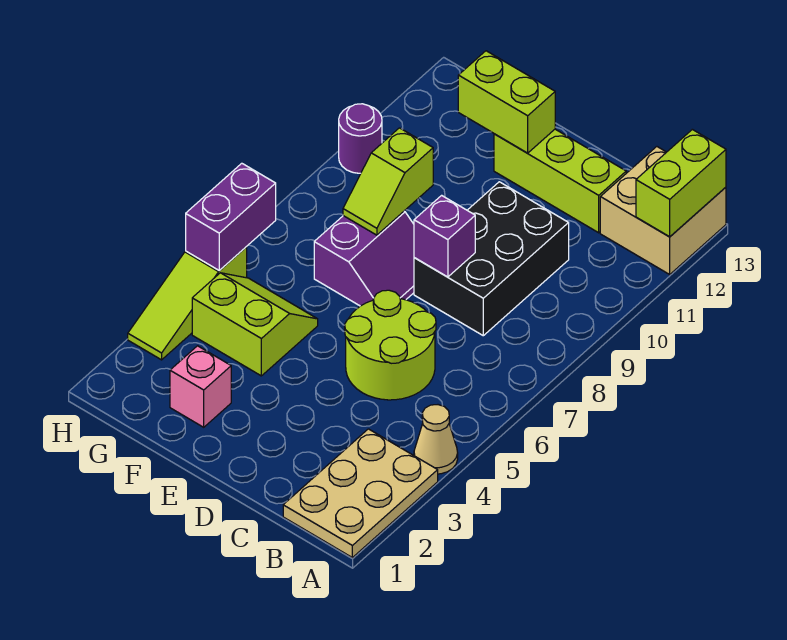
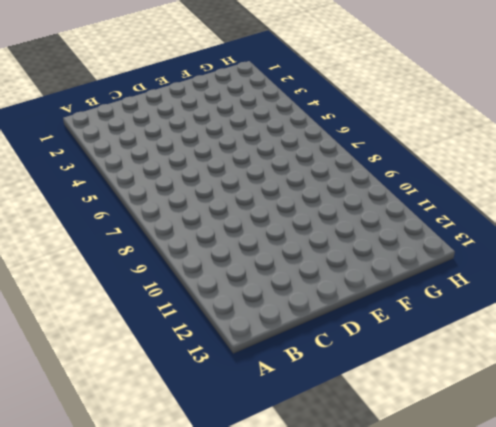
none -> tan 2x3 plate [283,429,438,558]
none -> tan 1x1 cone [414,405,458,474]
none -> tan 2x2 brick [600,147,726,274]

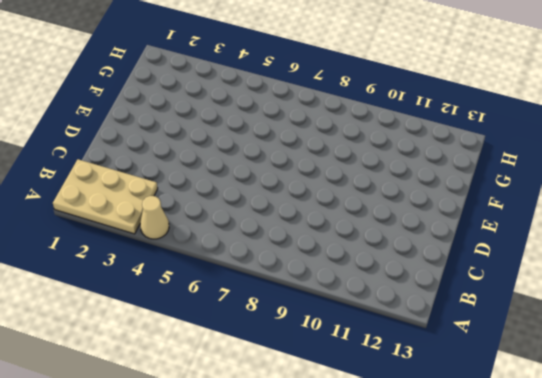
none -> tan 2x2 brick [600,147,726,274]
none -> lime 2x2 round brick [345,290,436,400]
none -> black 2x3 brick [414,182,569,336]

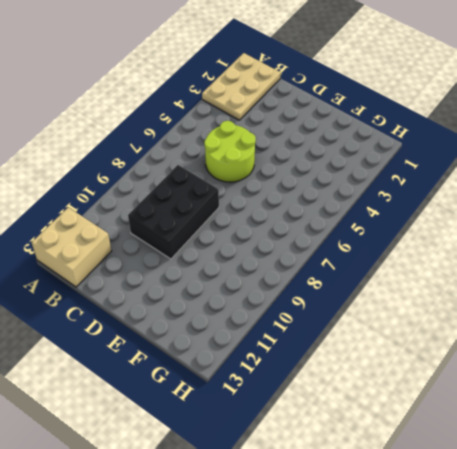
none -> tan 1x1 cone [414,405,458,474]
none -> lime 1x3 brick [494,129,626,233]
none -> purple 2x2 slope [314,211,414,306]

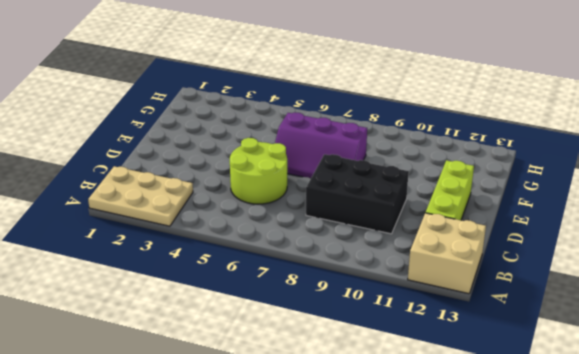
purple 2x3 slope [275,112,367,178] -> purple 2x2 slope [314,211,414,306]
none -> tan 1x1 cone [414,405,458,474]
none -> pink 1x1 brick [170,346,231,427]
none -> lime 2x2 slope [192,273,318,376]

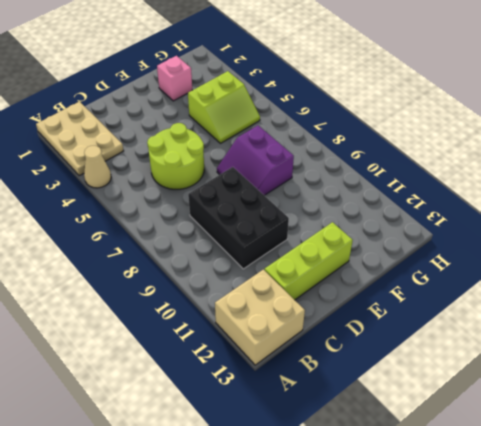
none -> lime 1x3 slope [128,247,247,360]
none -> purple 1x1 round brick [339,104,382,173]
none -> lime 1x2 brick [636,129,726,237]

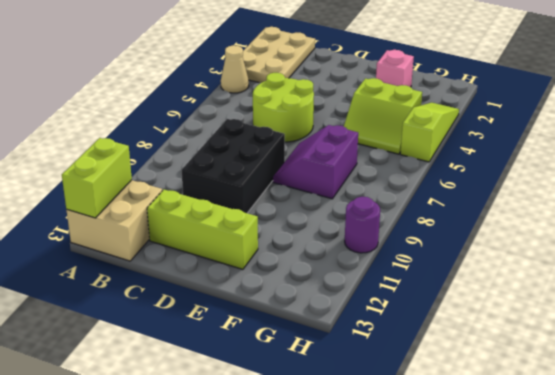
none -> purple 1x1 brick [414,195,475,277]
none -> lime 1x2 brick [458,51,555,153]
none -> lime 1x2 slope [343,128,433,235]

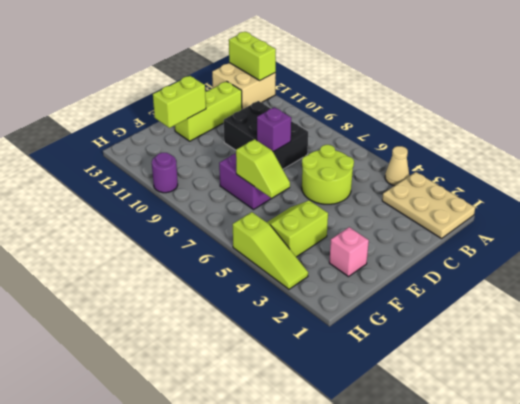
lime 1x2 slope [236,139,290,198] -> lime 1x2 slope moved to [343,128,433,235]
none -> purple 1x2 brick [186,163,276,271]

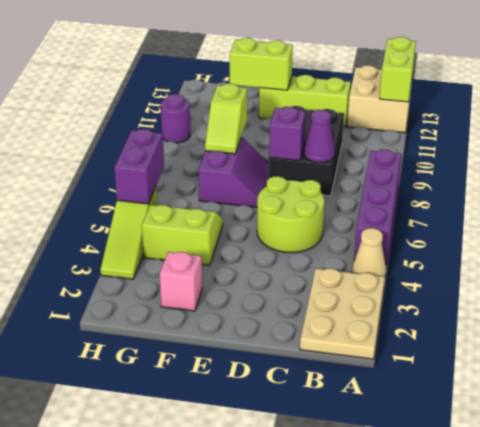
purple 1x4 brick [354,150,401,264] -> none
purple 1x1 cone [304,110,335,162] -> none

